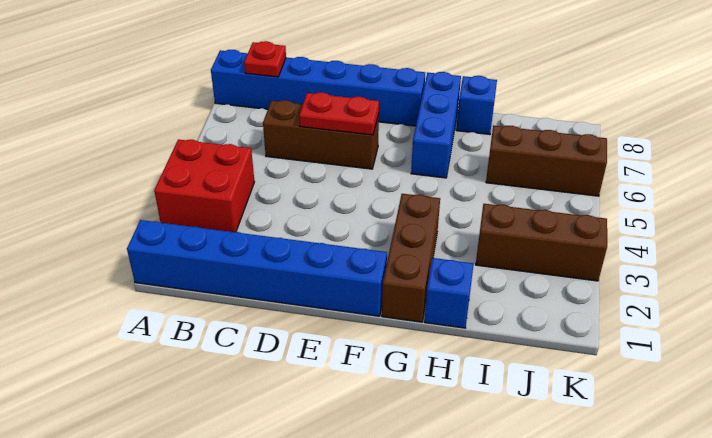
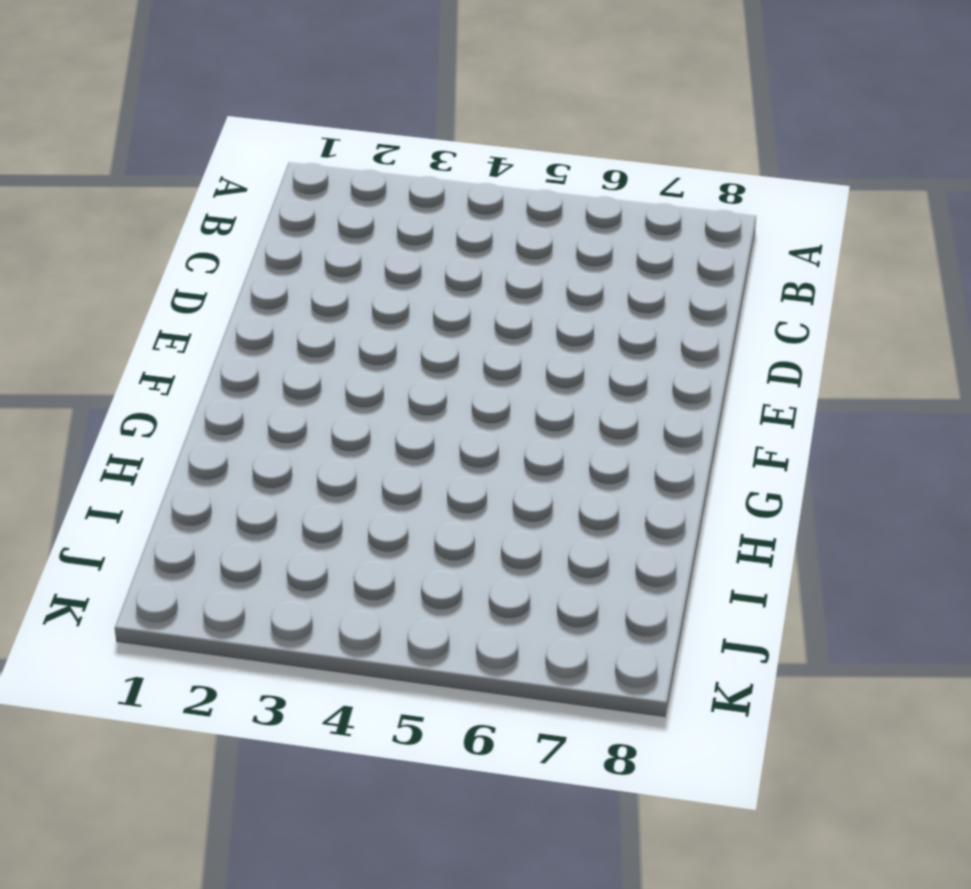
none -> blue 1x6 brick [127,220,387,316]
none -> red 2x2 brick [154,139,254,232]
none -> blue 1x6 brick [211,50,425,126]

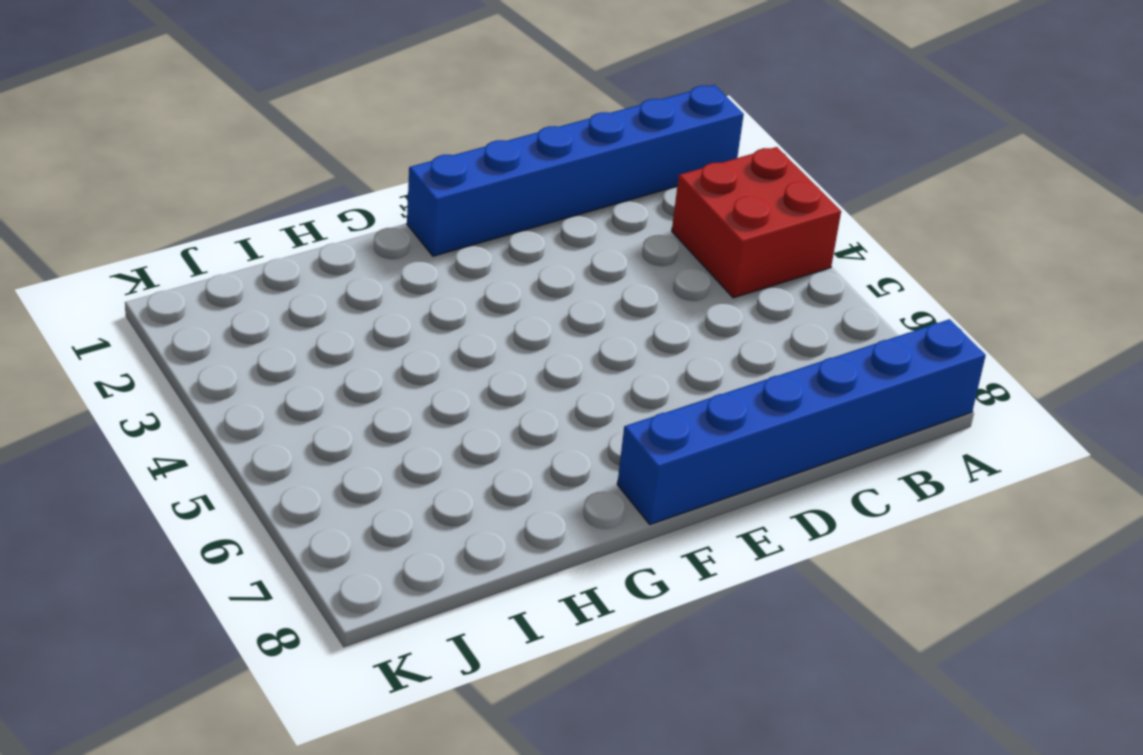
none -> brown 1x3 brick [263,100,379,169]
none -> brown 1x3 brick [382,194,440,322]
none -> blue 1x3 brick [411,72,461,178]

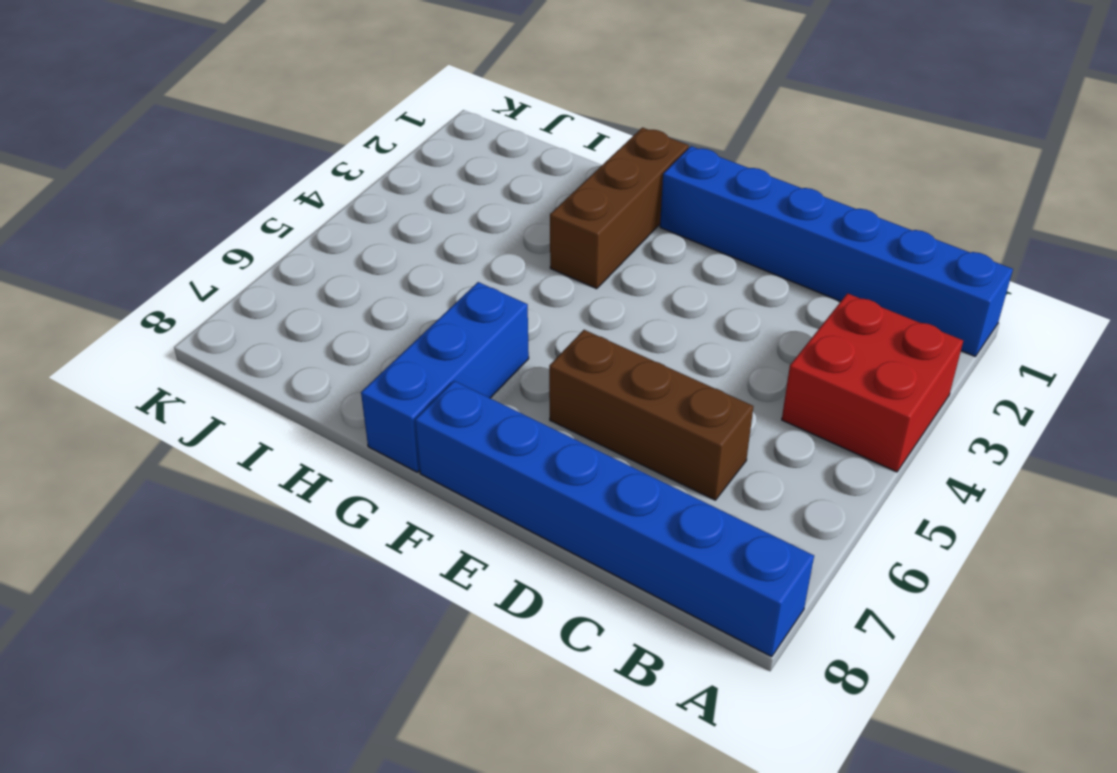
none -> blue 1x1 brick [425,258,474,328]
none -> blue 1x1 brick [456,76,497,135]
none -> brown 1x3 brick [476,204,607,281]

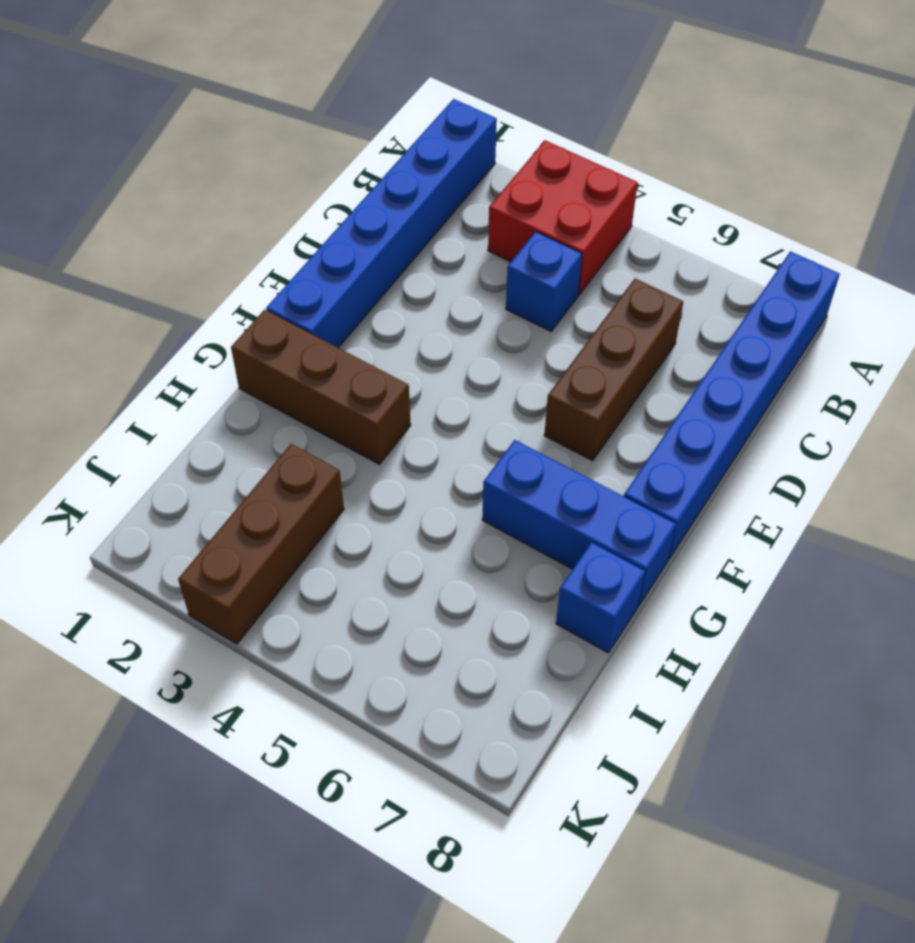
blue 1x1 brick [506,232,582,331] -> blue 1x1 brick moved to [425,258,474,328]
none -> brown 1x3 brick [486,126,607,196]
none -> red 1x1 plate [244,41,286,77]
none -> red 1x2 plate [299,92,379,135]

